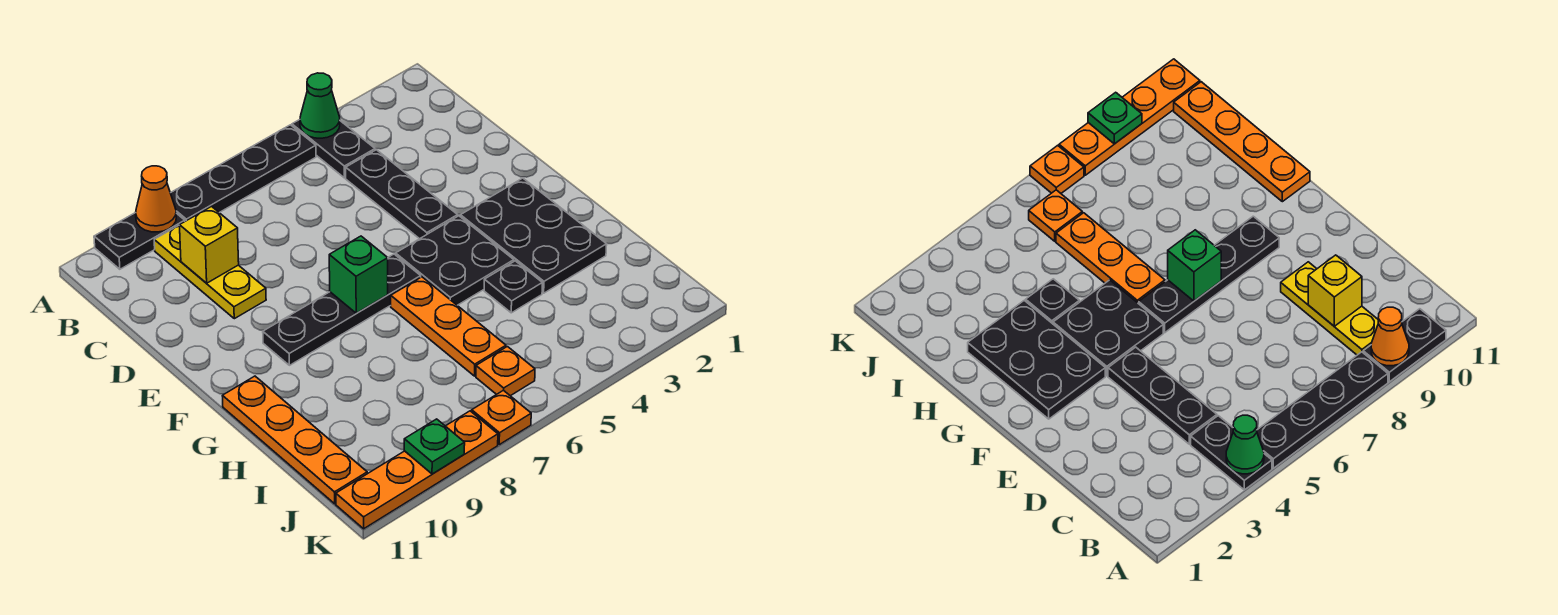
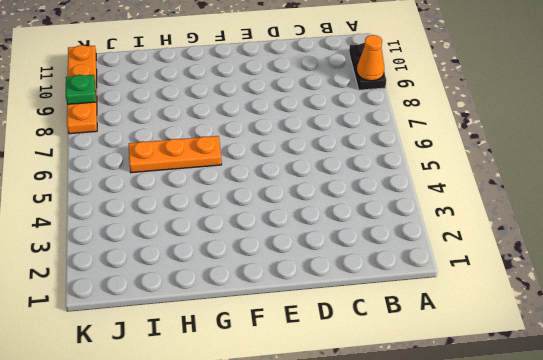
none -> black 1x2 plate [292,120,375,178]
none -> black 1x4 plate [171,125,316,221]
none -> yellow 1x3 plate [154,225,266,319]

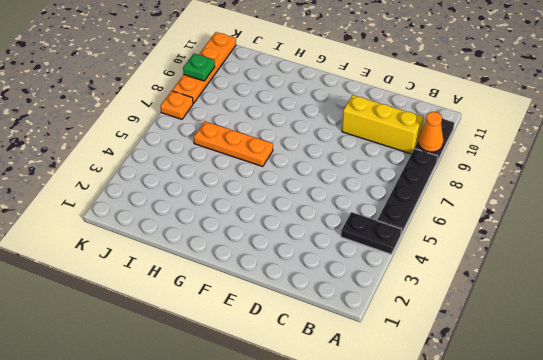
yellow 1x3 brick [342,95,424,154] -> yellow 1x3 plate [154,225,266,319]
none -> black 1x3 plate [346,150,458,239]
none -> black 2x3 plate [460,178,607,293]
none -> black 2x2 plate [396,216,514,305]

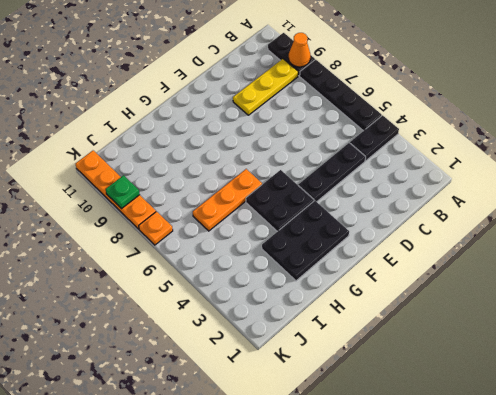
none -> black 1x4 plate [263,254,421,365]
none -> orange 1x4 plate [223,376,367,504]
none -> black 1x1 plate [484,261,542,313]

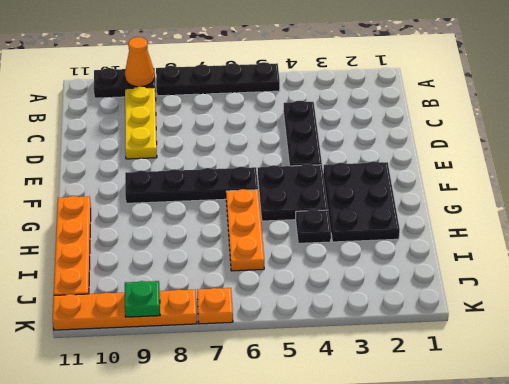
none -> black 1x2 plate [292,120,375,178]
none -> orange 1x1 plate [476,347,535,396]
none -> green 1x1 cone [300,73,340,138]

